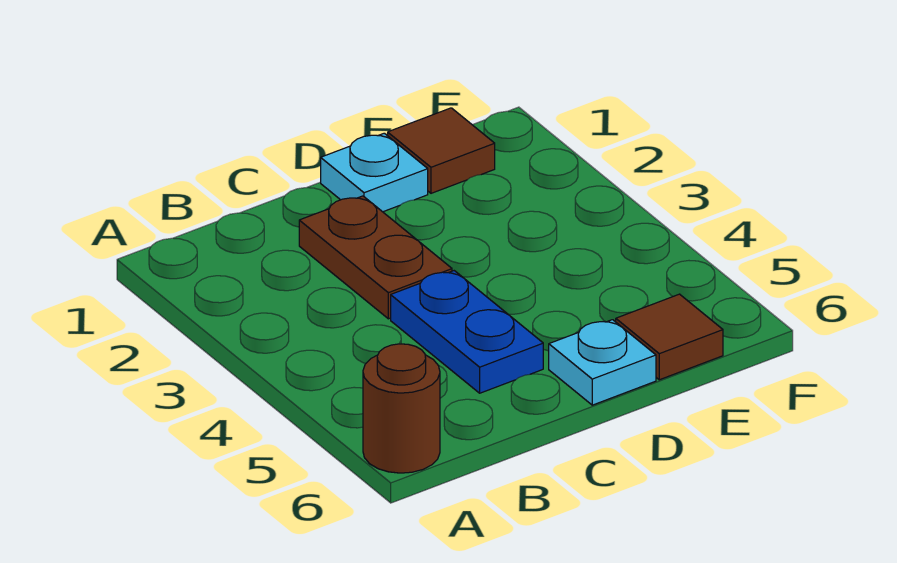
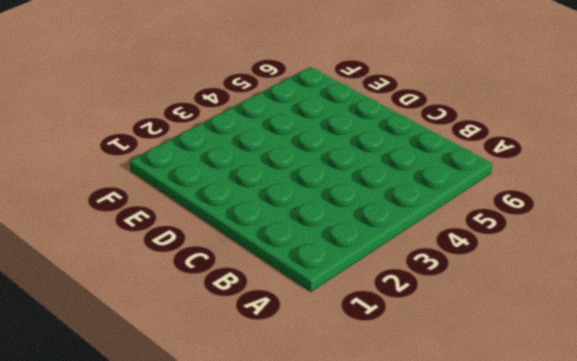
none -> brown 1x1 round brick [363,344,440,473]
none -> brown 1x2 plate [299,196,452,319]

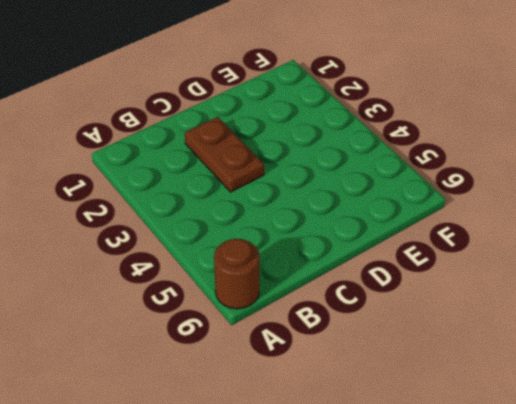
none -> blue 1x2 plate [391,271,543,393]
none -> cyan 1x1 plate [321,133,428,212]

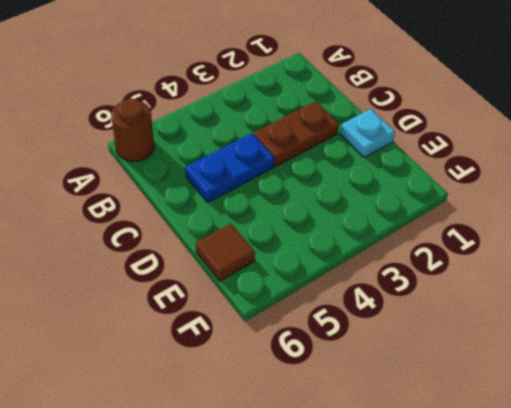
none -> cyan 1x1 plate [549,320,656,405]
none -> brown 1x1 tile [388,108,495,193]

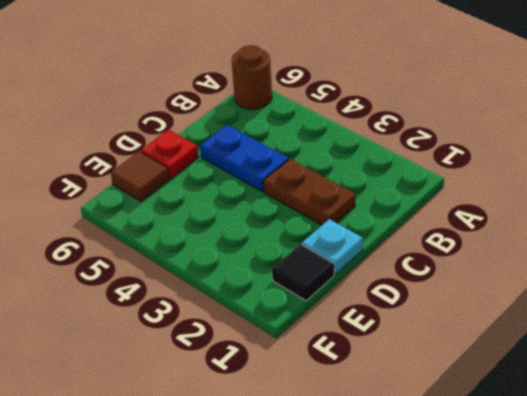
red 1x1 plate [141,130,198,178] -> cyan 1x1 plate [549,320,656,405]
black 1x1 tile [272,244,334,301] -> brown 1x1 tile [388,108,495,193]

